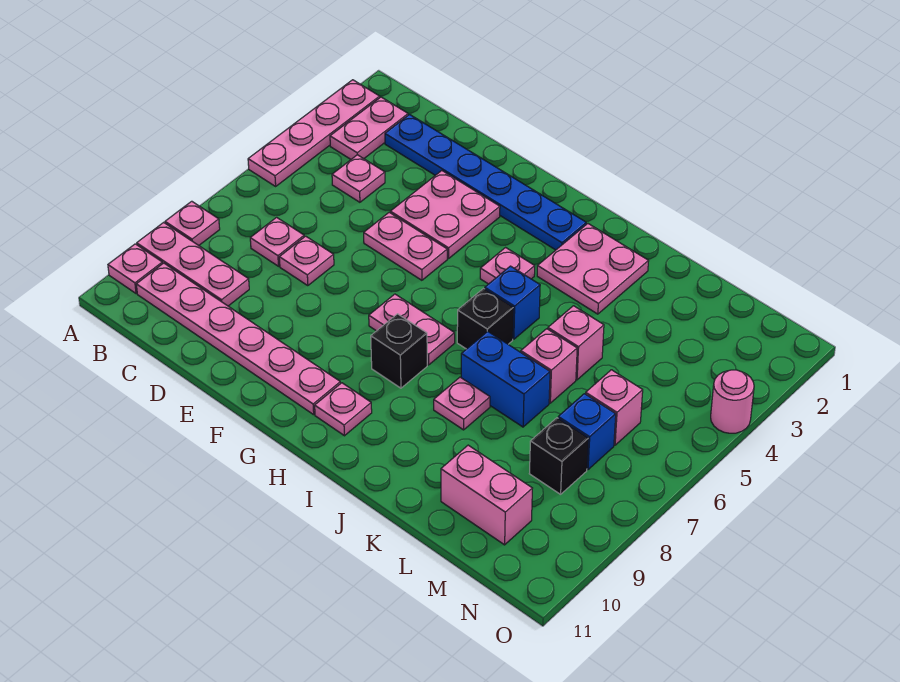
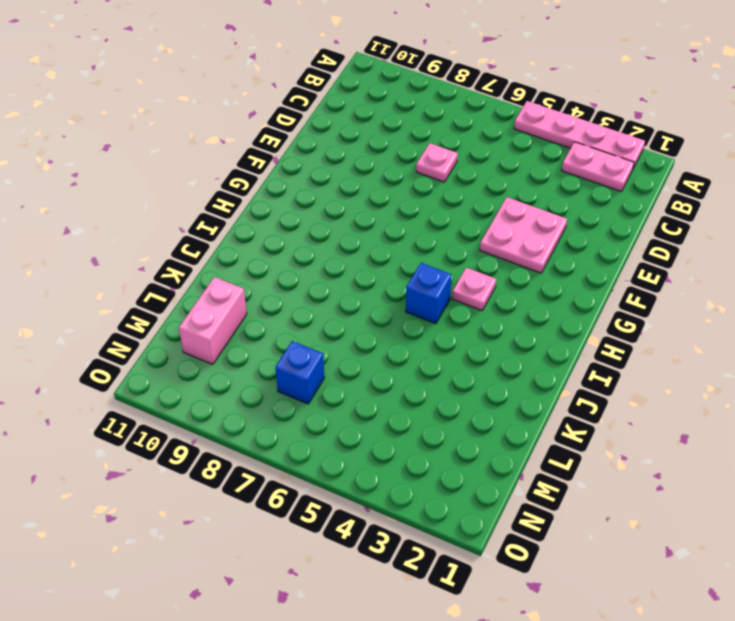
none -> pink 1x1 plate [165,201,220,245]
none -> pink 1x3 plate [137,222,249,306]
none -> pink 1x1 plate [108,244,162,293]

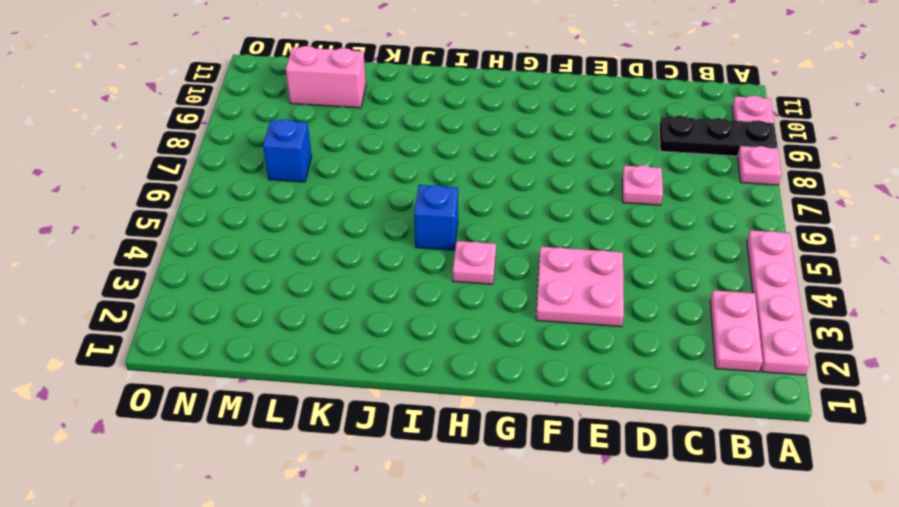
black 1x3 plate [659,116,778,156] -> pink 1x3 plate [137,222,249,306]
none -> pink 1x6 plate [136,263,340,415]
none -> blue 1x6 plate [385,115,586,250]
none -> pink 1x1 plate [332,155,385,202]

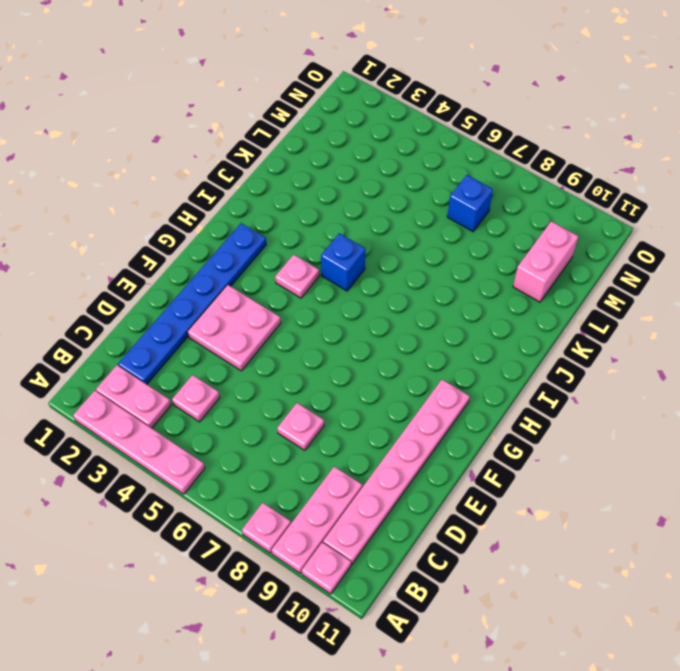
none -> pink 1x1 plate [250,217,304,266]
none -> pink 1x2 plate [364,212,447,280]
none -> pink 1x2 plate [369,294,455,365]

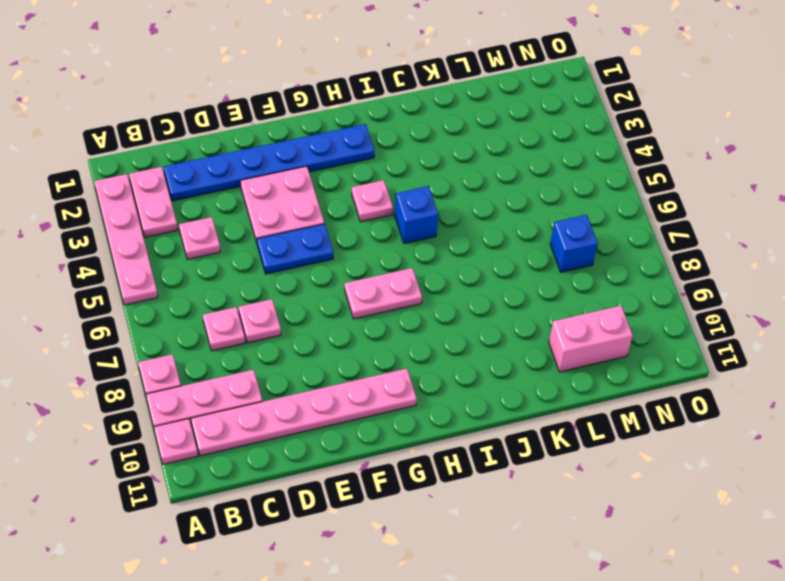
blue 1x2 plate [257,224,333,274] -> pink 1x2 plate [364,212,447,280]
none -> black 1x1 brick [371,314,427,388]
none -> pink 1x1 plate [315,383,372,436]
none -> pink 2x2 plate [537,224,648,314]

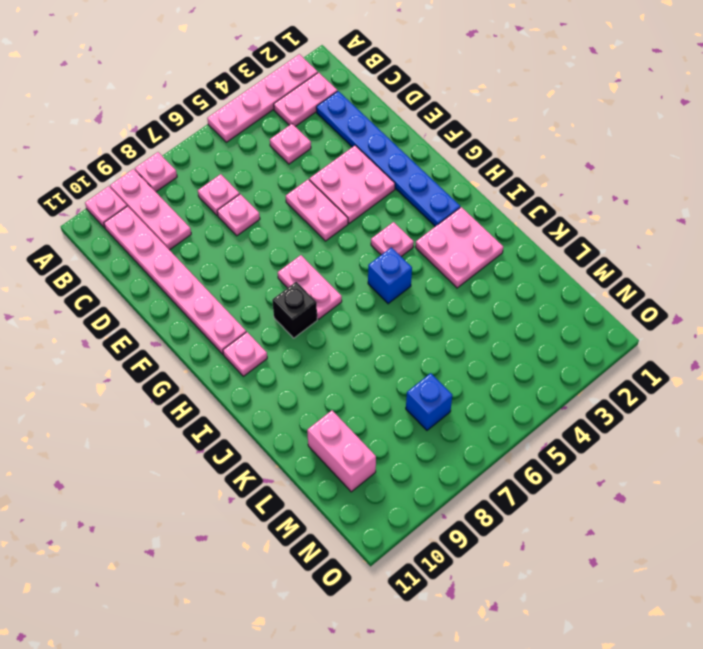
none -> black 1x1 brick [457,289,513,349]
none -> blue 1x2 brick [461,331,550,427]
none -> pink 1x1 plate [434,377,490,430]

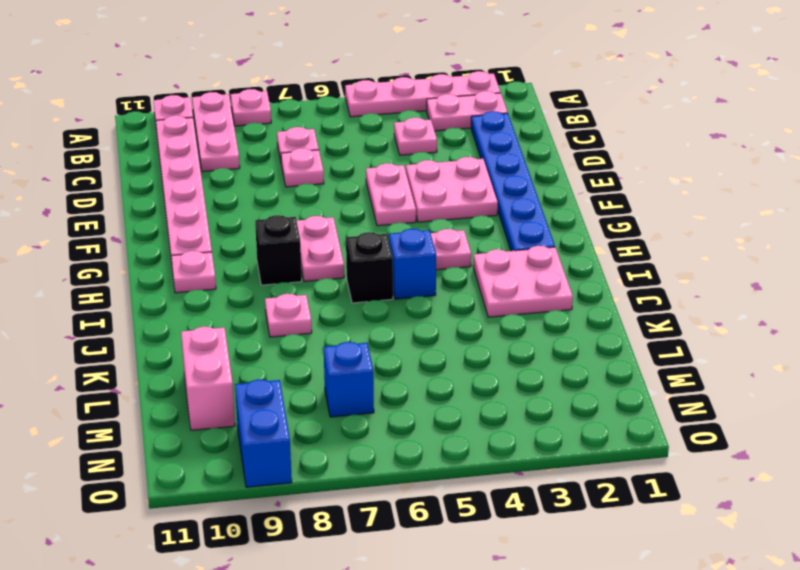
blue 1x2 brick [235,379,292,487] -> blue 1x2 brick moved to [461,331,550,427]
none -> pink 1x1 brick [548,306,604,380]
none -> pink 1x1 brick [521,329,577,403]
none -> pink 1x1 brick [586,370,643,445]

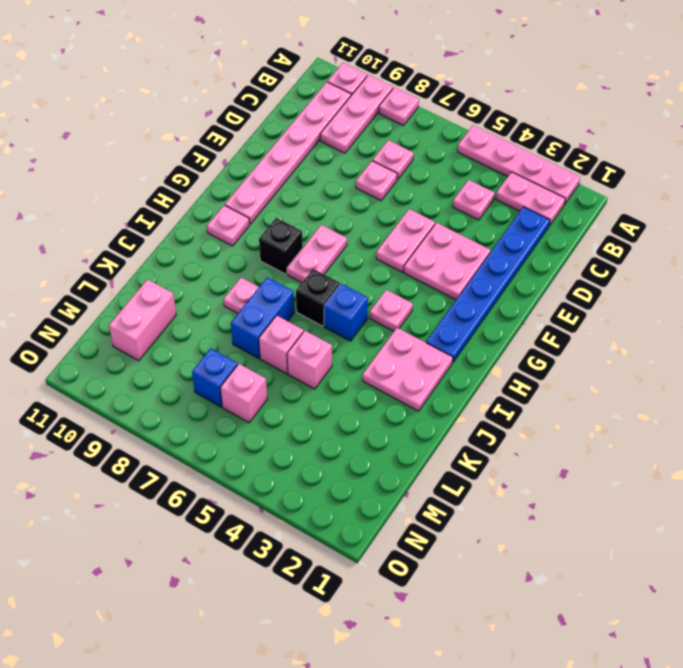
none -> black 1x1 brick [529,418,588,494]
none -> pink 1x1 round brick [711,370,754,433]

